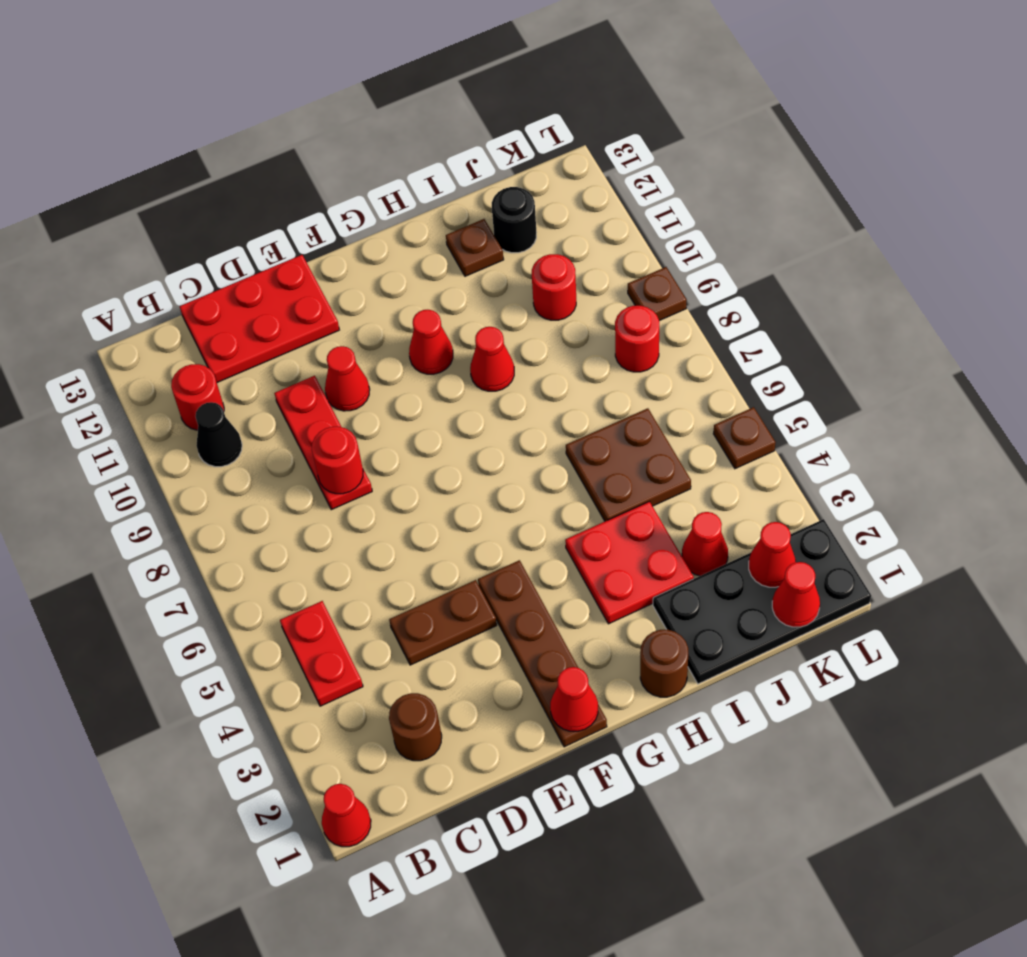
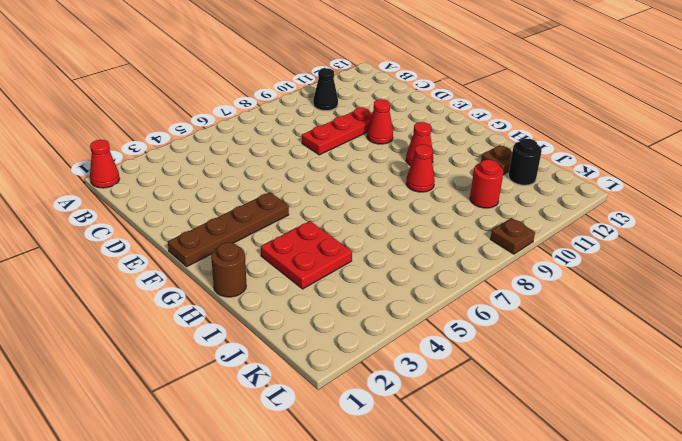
none -> red 1x2 plate [280,601,363,706]
none -> red 1x1 round brick [171,364,224,430]
none -> brown 1x1 round brick [389,693,442,761]

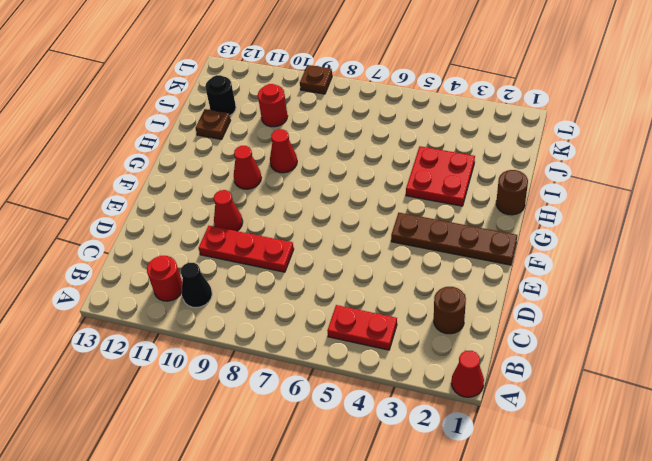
none -> red 2x3 plate [180,255,339,382]
none -> brown 1x2 plate [389,580,497,665]
none -> black 2x4 plate [653,519,871,684]

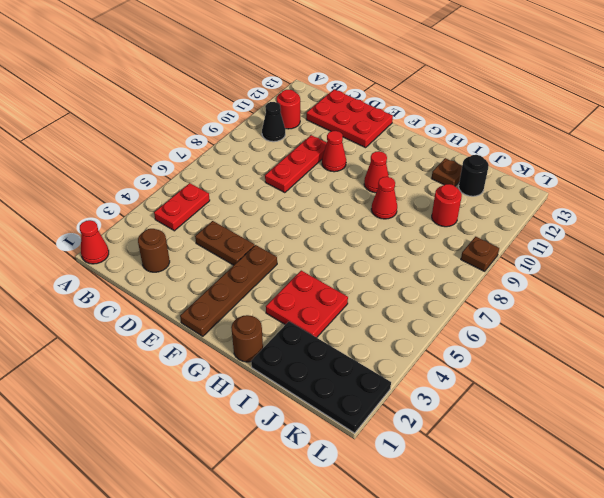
none -> brown 2x2 plate [566,408,691,521]
none -> red 1x1 cone [682,512,728,576]
none -> red 1x1 round brick [615,306,659,372]

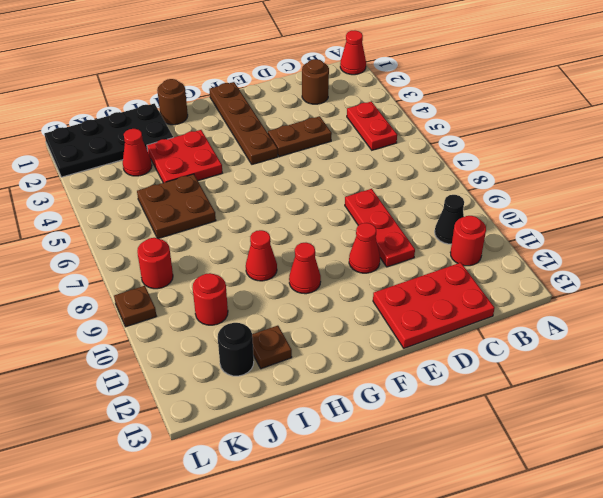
none -> brown 1x1 plate [713,407,776,469]
none -> red 1x1 round brick [312,427,363,494]
none -> red 1x1 cone [550,667,598,731]

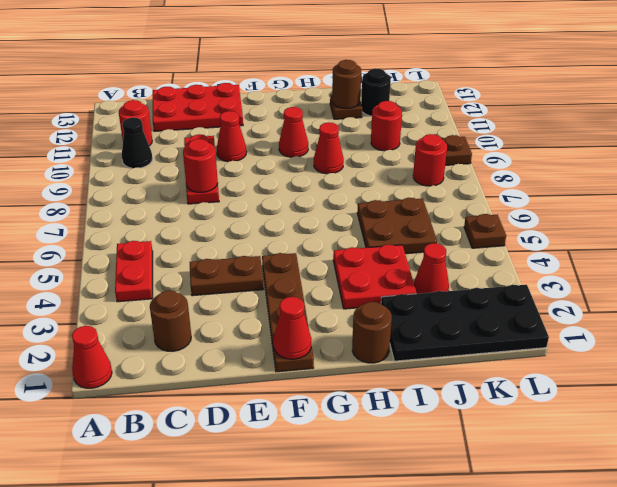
brown 1x1 round brick [332,60,361,108] -> none
none -> red 1x1 cone [772,562,820,627]
none -> red 1x1 cone [749,522,796,587]

